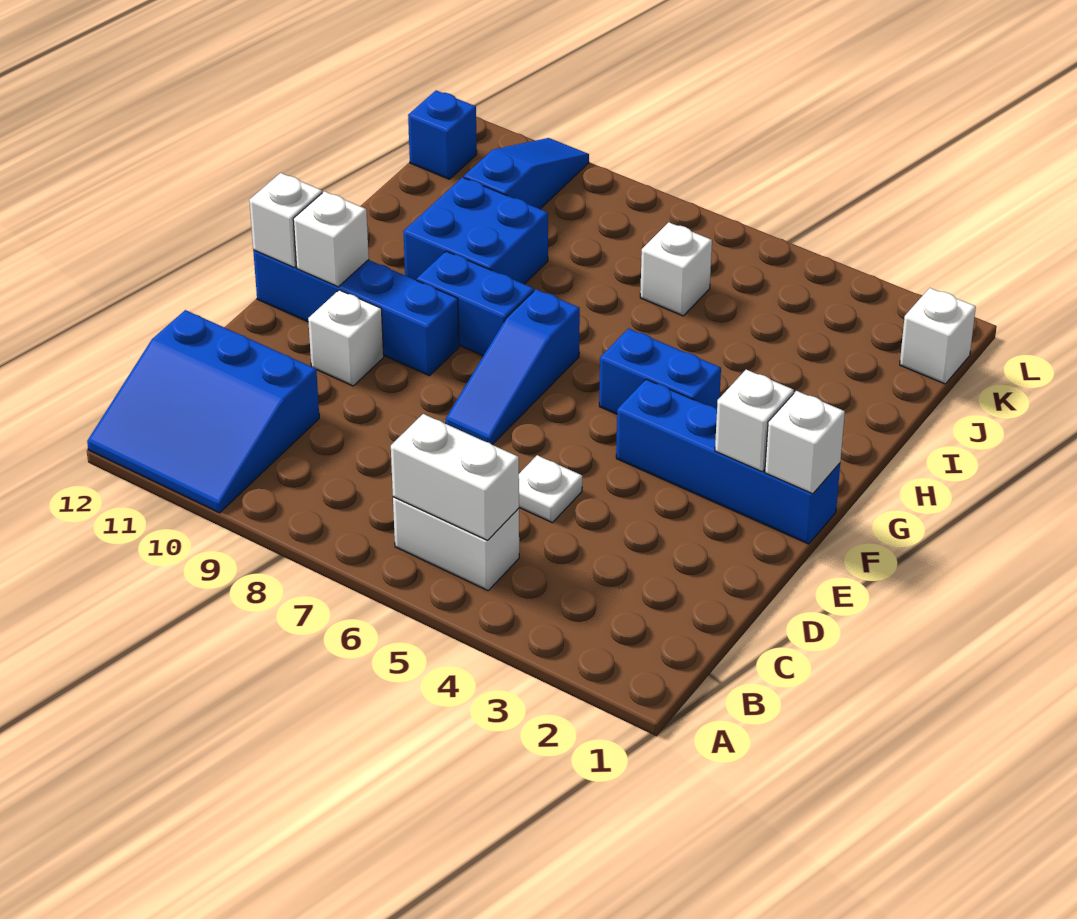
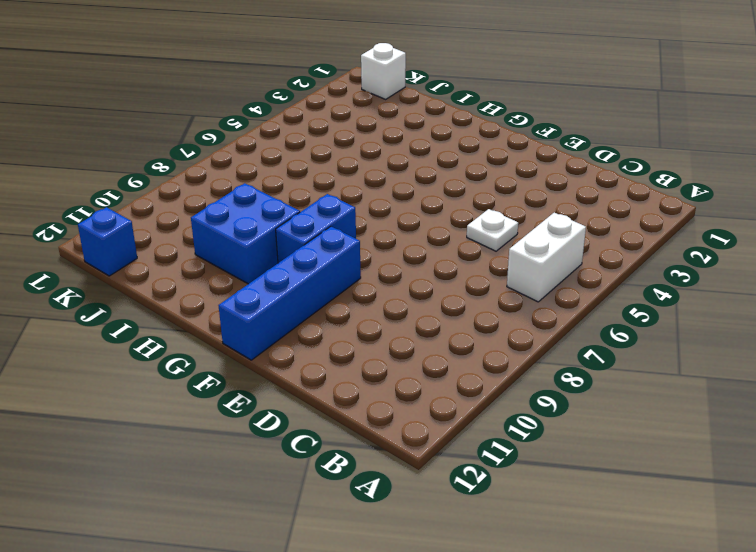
none -> blue 3x3 slope [87,310,319,513]
none -> blue 1x3 slope [446,289,580,445]
none -> white 1x1 brick [308,290,384,386]

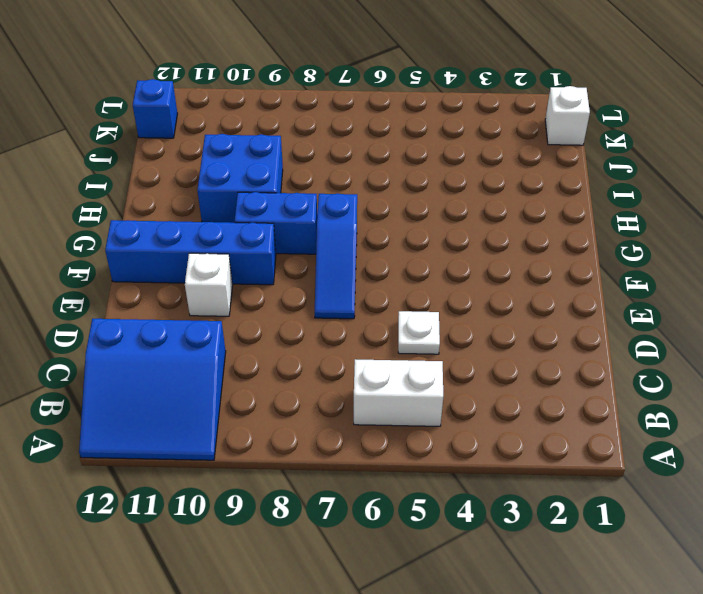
none -> blue 1x4 brick [616,379,840,544]
none -> blue 1x2 brick [599,328,721,414]
none -> white 1x1 brick [640,222,712,316]

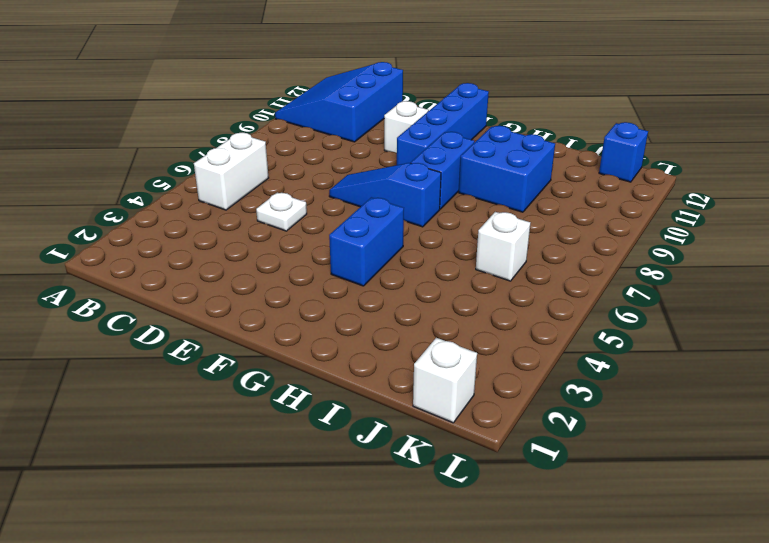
none -> blue 1x4 brick [616,379,840,544]
none -> blue 1x3 slope [464,138,589,209]
none -> white 1x2 brick [391,414,519,540]

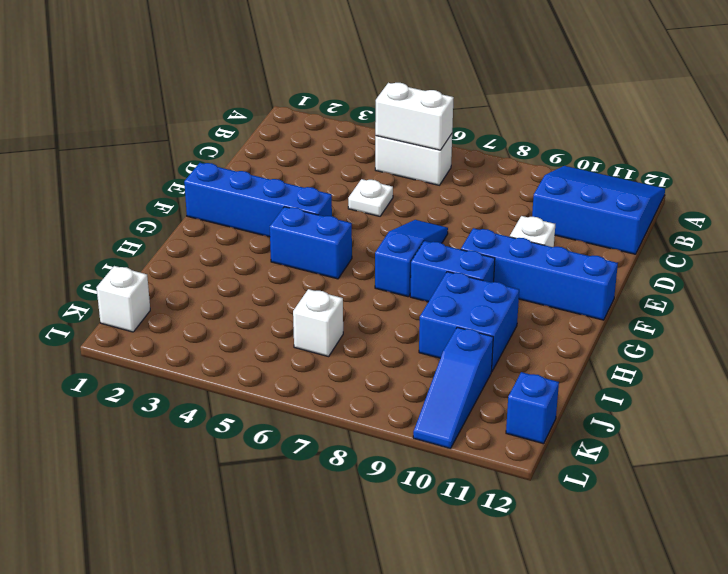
none -> white 1x1 brick [765,391,845,494]
none -> white 1x1 brick [715,370,794,472]
none -> white 1x1 brick [293,191,369,287]

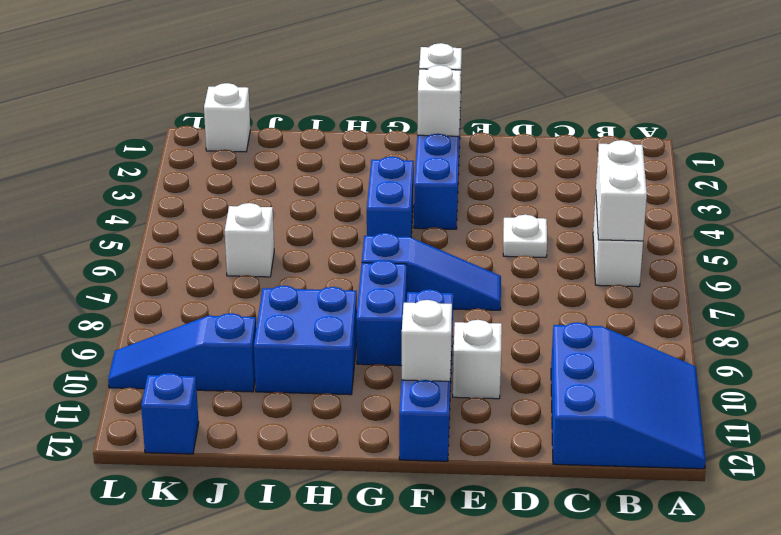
none -> white 1x1 brick [249,173,322,268]

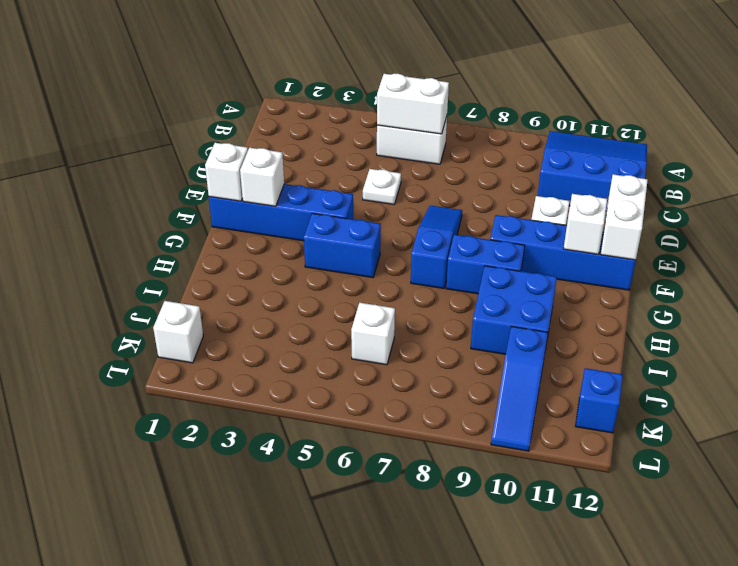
white 1x2 brick [601,174,648,260] -> white 1x1 brick [249,173,322,268]

